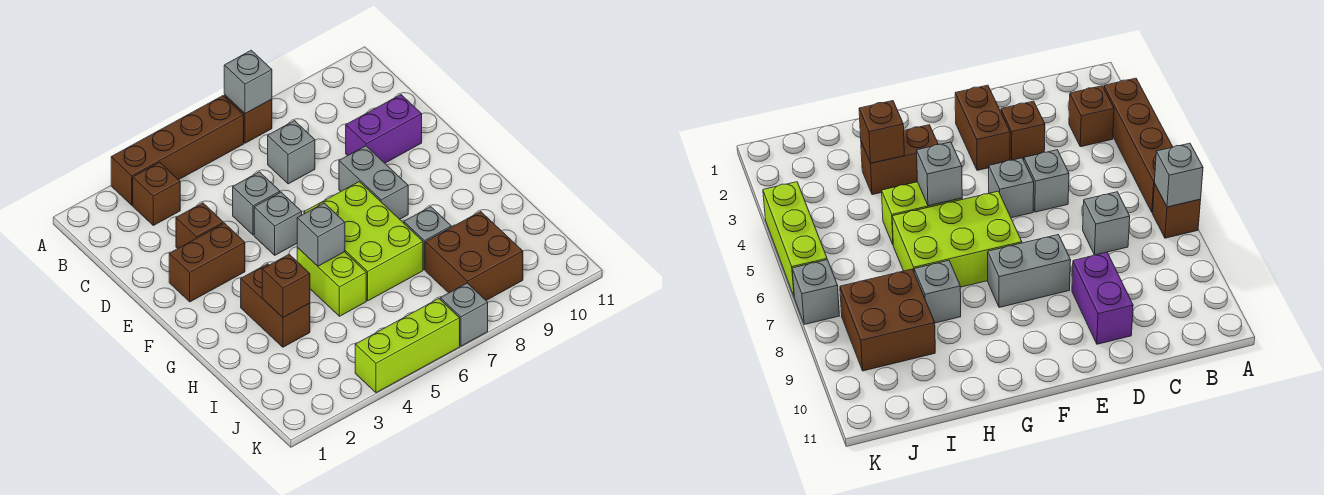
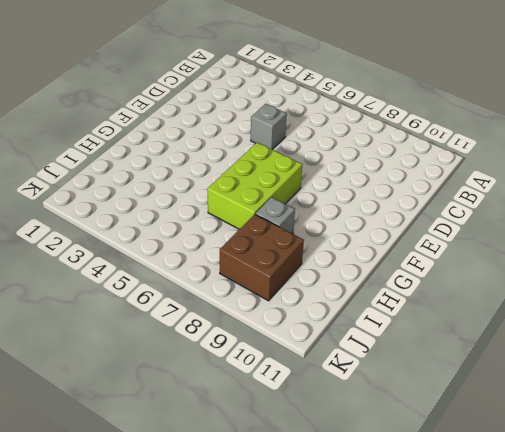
none -> brown 1x4 brick [111,96,244,205]
none -> brown 1x1 brick [224,95,272,143]
none -> brown 1x1 brick [133,162,180,225]

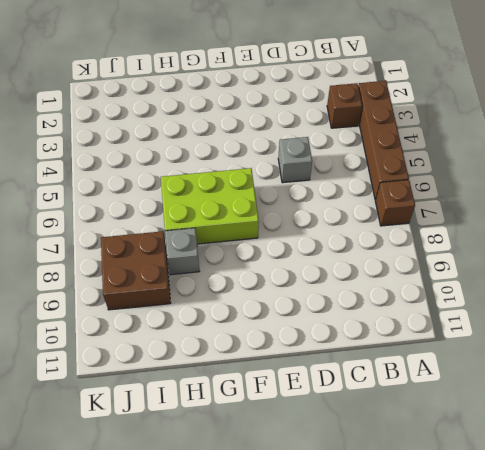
none -> grey 1x1 brick [268,121,315,184]
none -> brown 1x1 brick [176,203,223,248]
none -> purple 1x2 brick [346,95,422,163]

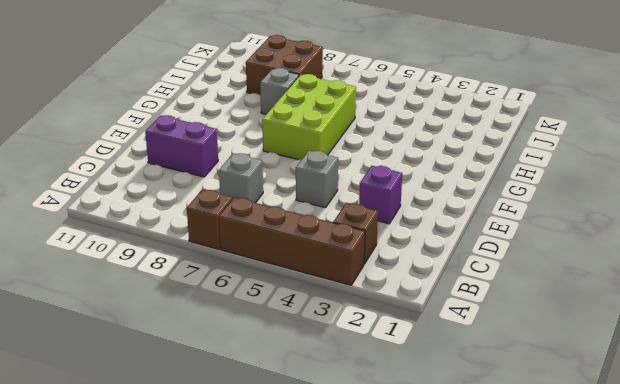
purple 1x1 brick [359,166,402,224] -> brown 1x1 brick [176,203,223,248]
none -> brown 1x2 brick [169,223,245,302]
none -> grey 1x1 brick [254,192,302,255]
none -> grey 1x2 brick [339,146,408,219]

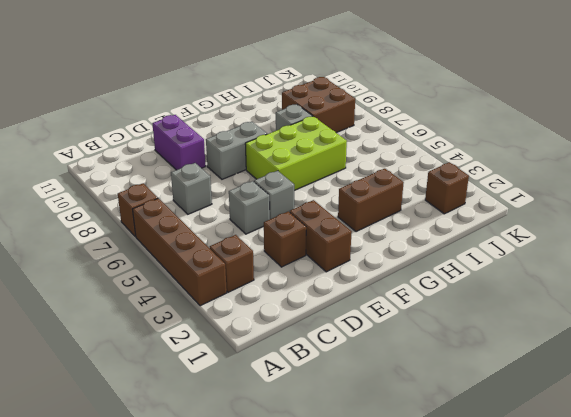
brown 1x1 brick [425,162,469,214] -> brown 1x1 brick moved to [262,254,310,318]
none -> lime 1x2 brick [297,248,366,316]
none -> lime 1x3 brick [355,299,460,393]
none -> grey 1x1 brick [440,283,488,346]

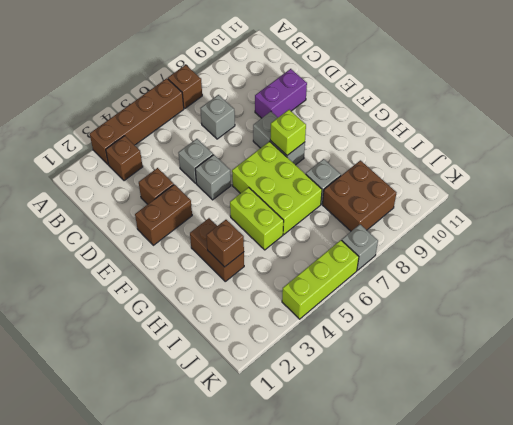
lime 1x1 brick [270,110,306,155] -> none
none -> grey 1x1 brick [224,50,272,114]
none -> grey 1x1 brick [297,203,345,266]

